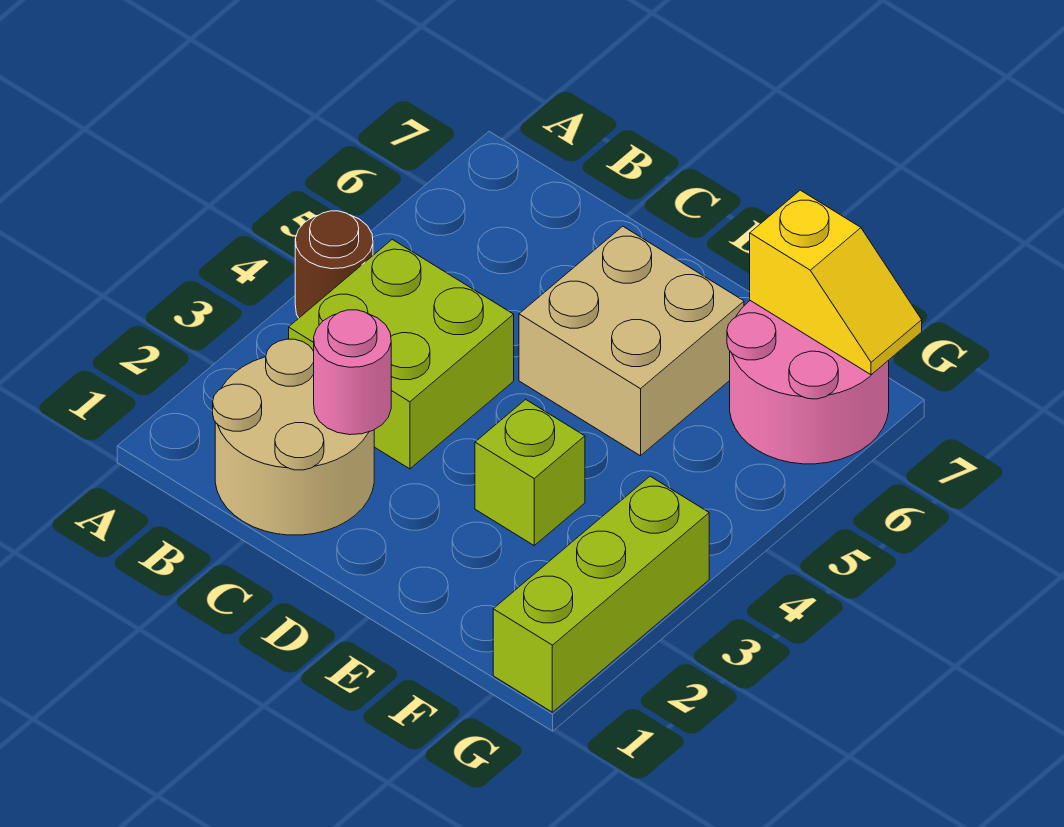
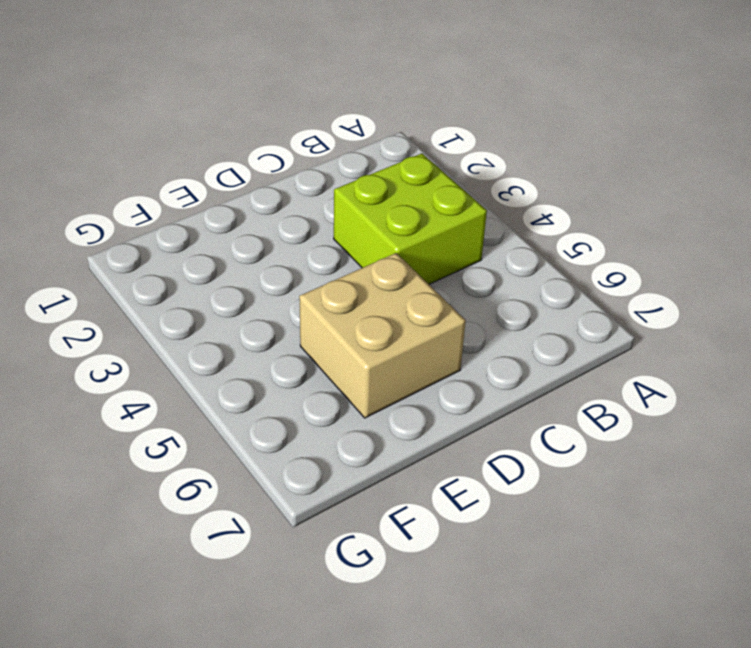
none -> brown 1x1 round brick [295,211,373,318]
none -> tan 2x2 round brick [213,339,374,535]

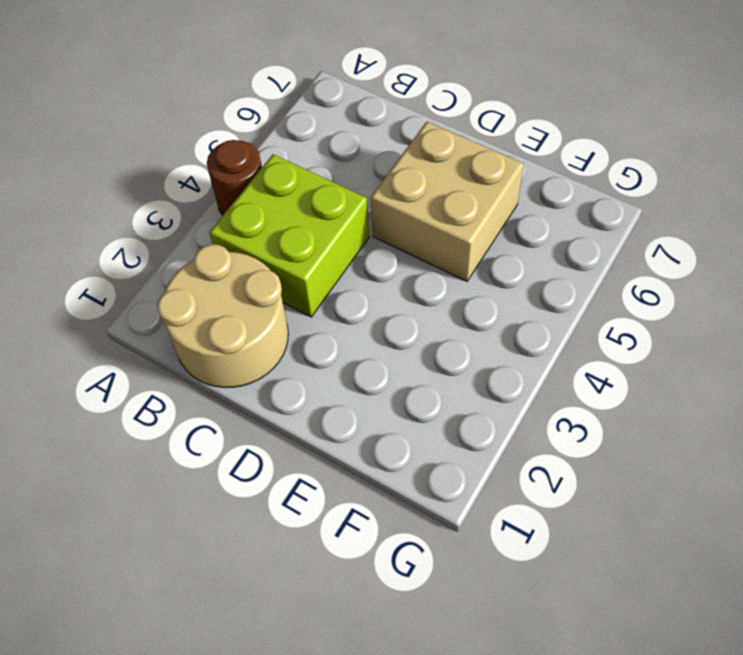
none -> lime 1x1 brick [475,399,585,545]
none -> pink 2x2 round brick [727,301,889,464]

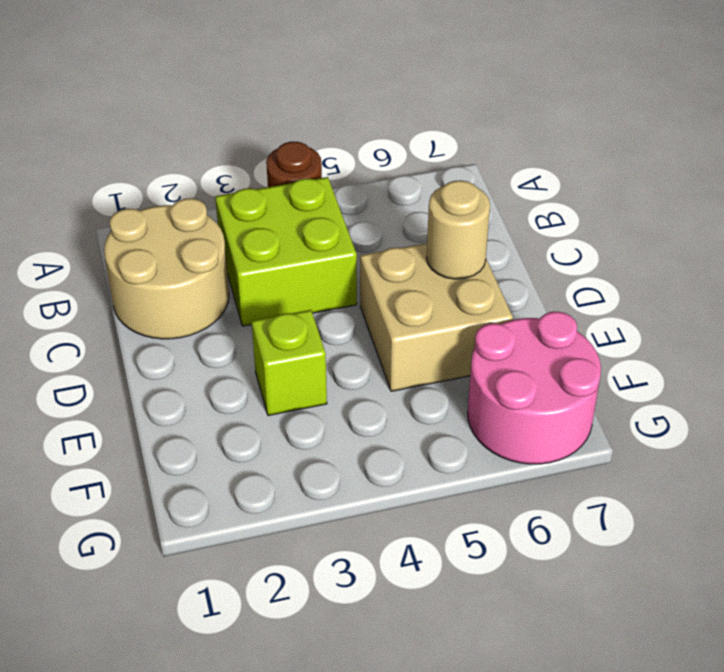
tan 1x1 round brick [427,180,490,279] -> none
none -> lime 1x3 brick [493,476,709,712]
none -> pink 1x1 round brick [314,310,391,435]

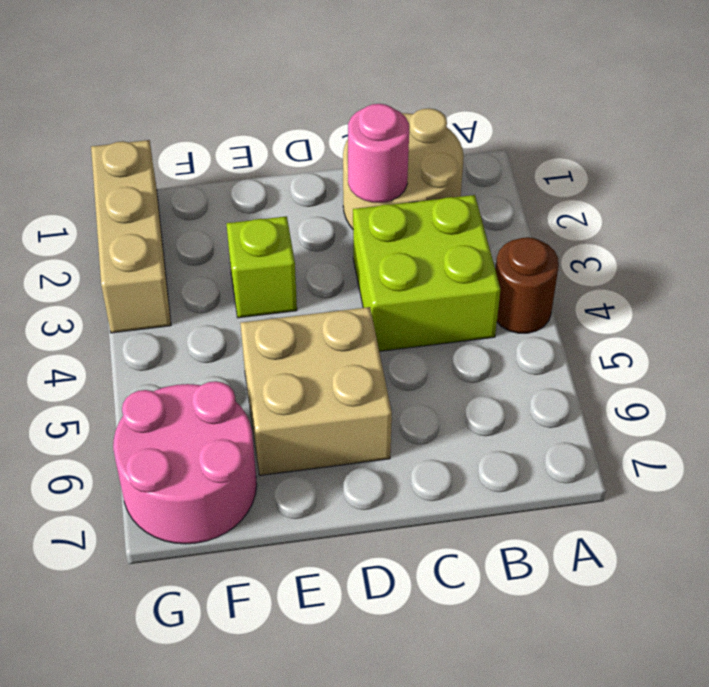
tan 1x3 brick [91,140,171,333] -> lime 1x3 brick [493,476,709,712]
none -> yellow 1x2 slope [750,190,922,375]

